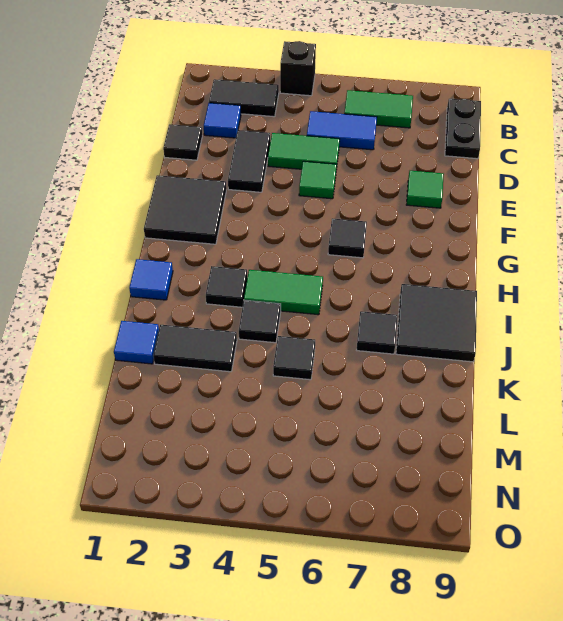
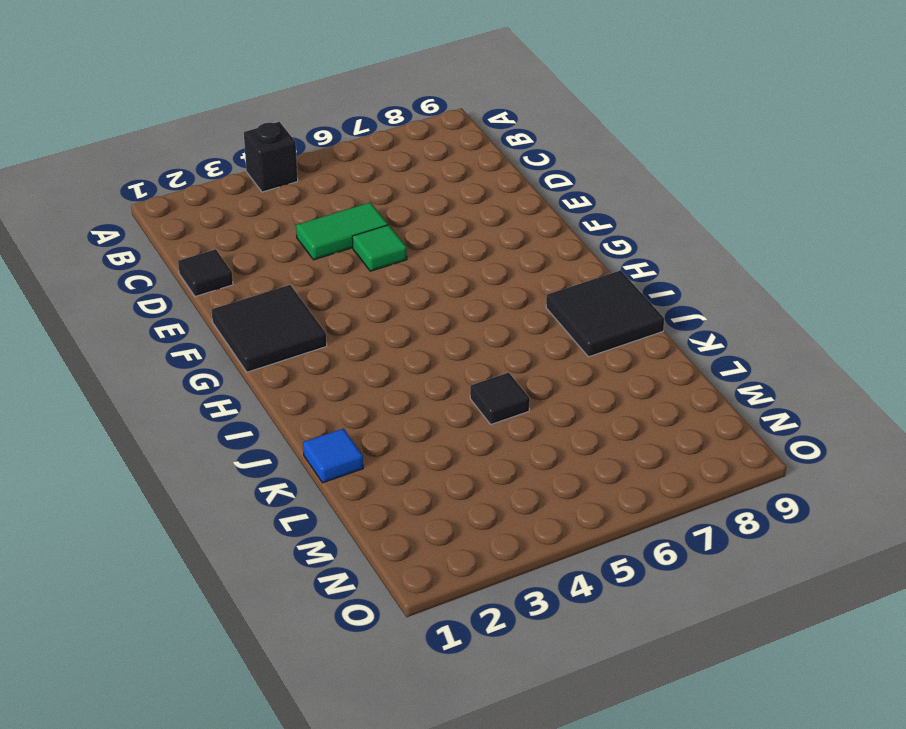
none -> black 1x2 tile [209,79,279,117]
none -> green 1x2 tile [344,90,413,128]
none -> black 1x2 plate [445,99,481,159]

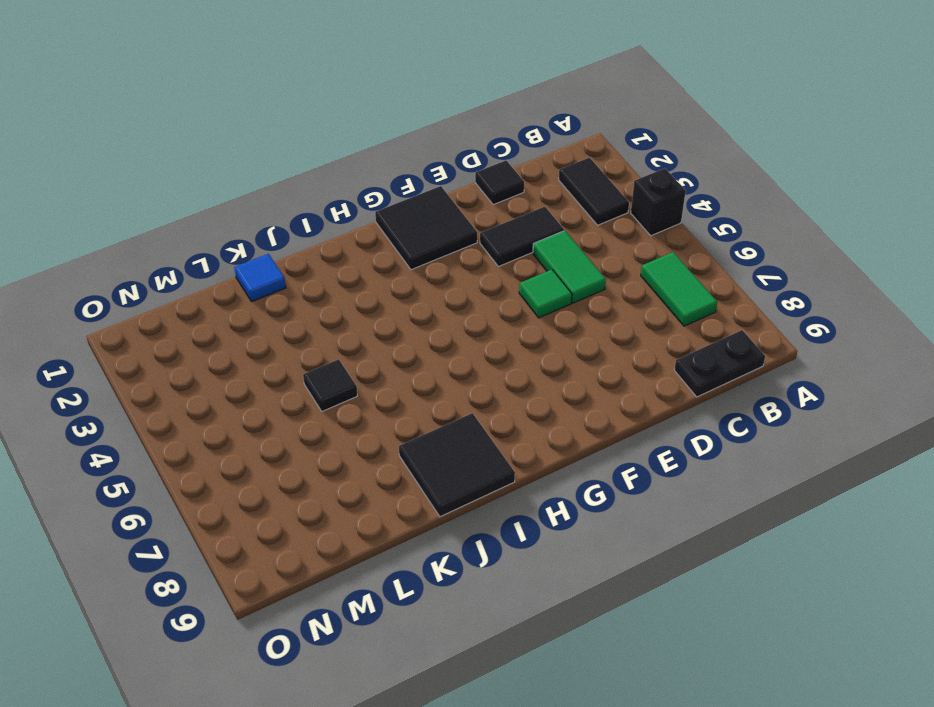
none -> blue 1x1 tile [204,103,241,138]
none -> blue 1x2 tile [307,111,377,150]
none -> green 1x1 tile [406,171,444,208]

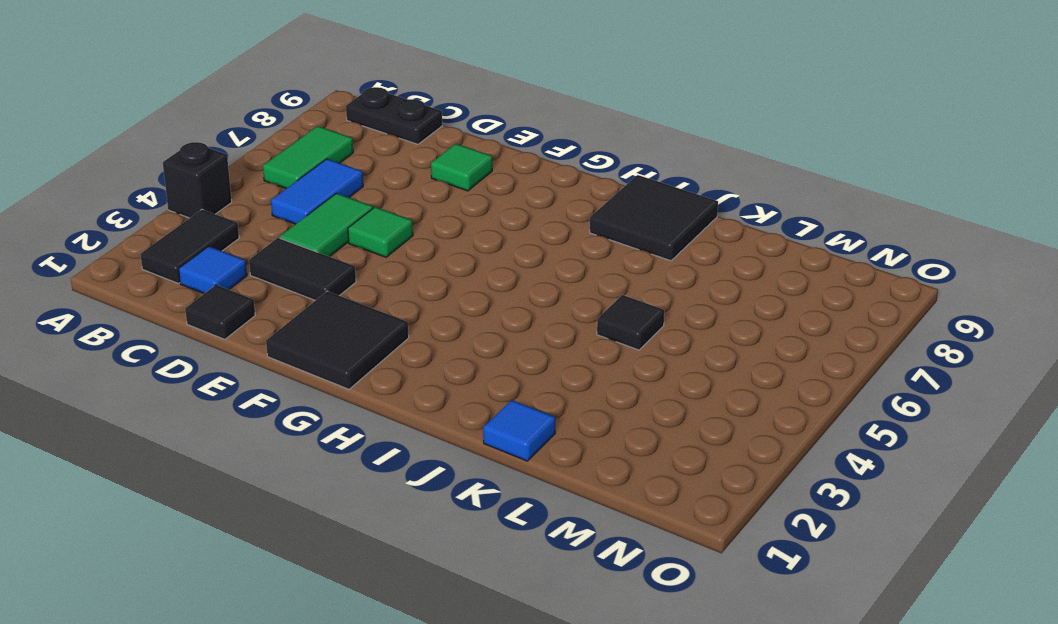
none -> black 1x1 tile [328,218,367,258]
none -> blue 1x1 tile [129,259,173,300]
none -> black 1x1 tile [206,266,247,307]

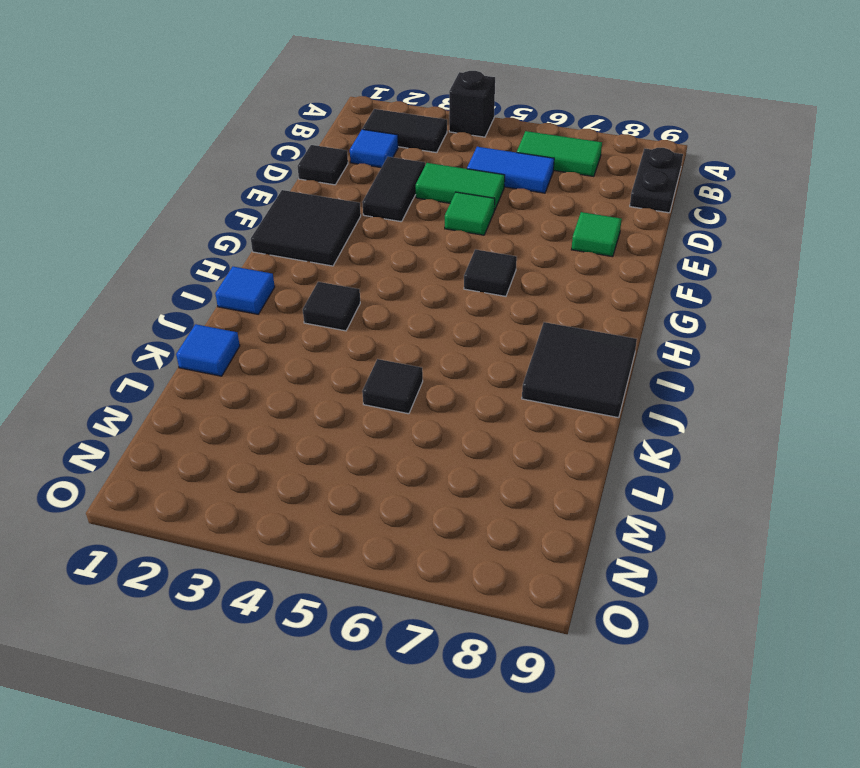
none -> green 1x2 tile [244,270,323,315]
none -> black 1x1 tile [239,300,281,343]
none -> black 1x1 tile [357,311,397,354]

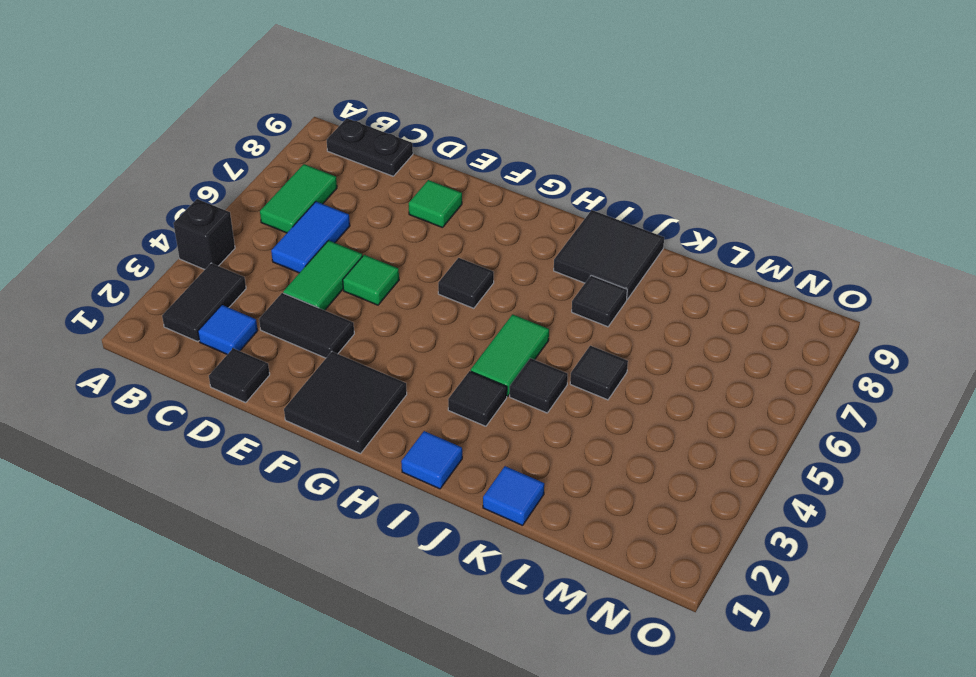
none -> black 1x2 tile [153,325,237,372]

